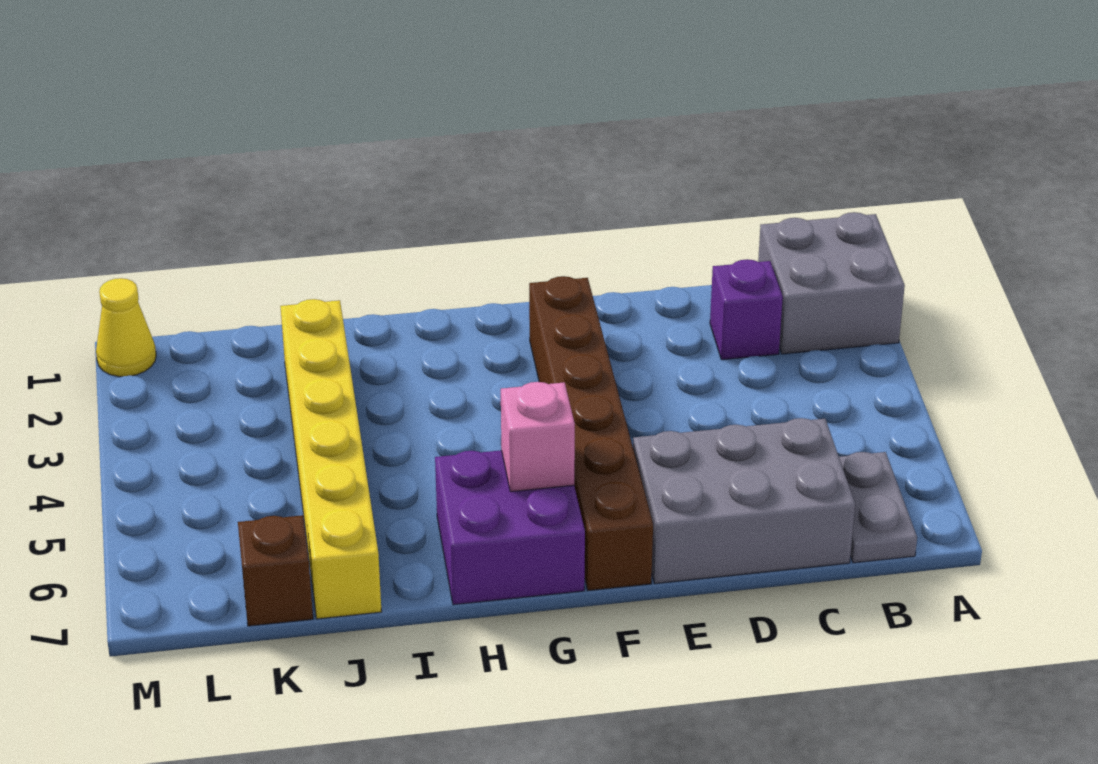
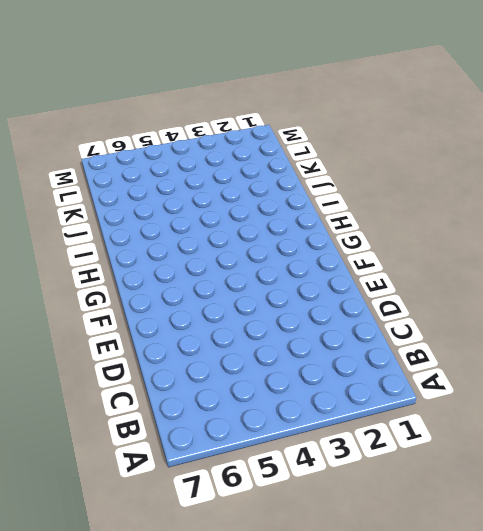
none -> grey 2x2 brick [758,212,905,354]
none -> grey 1x2 plate [839,452,917,563]

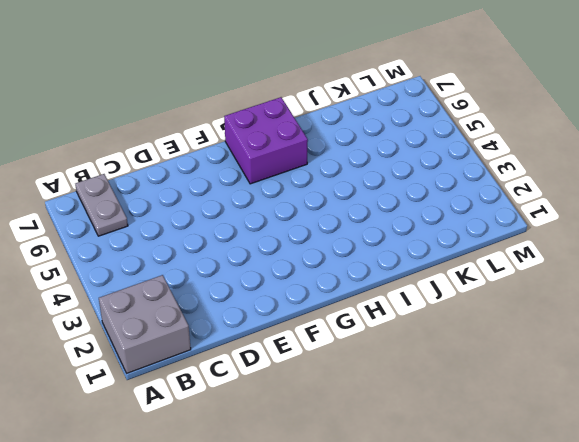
none -> purple 1x1 brick [710,259,783,360]
none -> grey 2x3 brick [633,418,855,584]

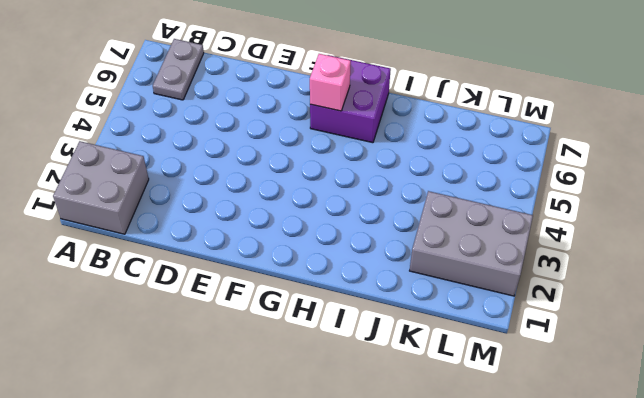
grey 2x3 brick [410,191,533,296] -> grey 2x3 brick moved to [633,418,855,584]
none -> purple 1x1 brick [710,259,783,360]
none -> brown 1x6 brick [529,276,653,591]

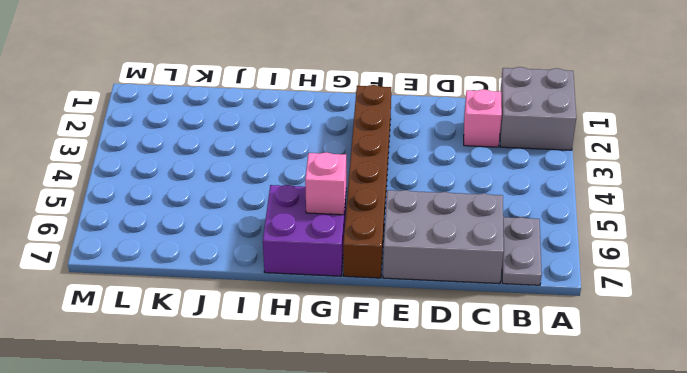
pink 1x1 brick [464,89,502,147] -> purple 1x1 brick [710,259,783,360]
none -> yellow 1x6 brick [280,299,382,619]
none -> brown 1x1 brick [238,515,313,626]

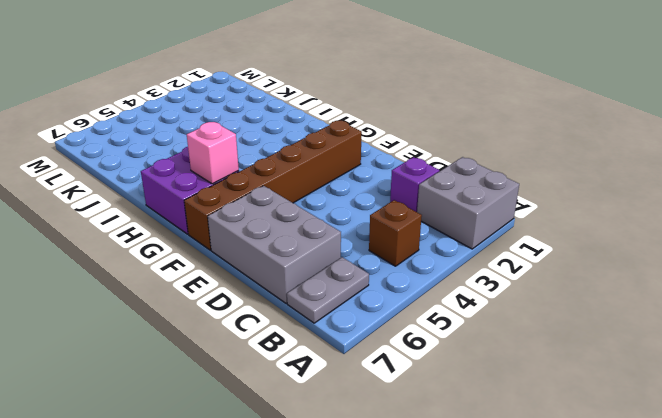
brown 1x1 brick [369,200,422,266] -> brown 1x1 brick moved to [238,515,313,626]
none -> yellow 1x6 brick [280,299,382,619]
none -> yellow 1x1 cone [96,278,156,377]

